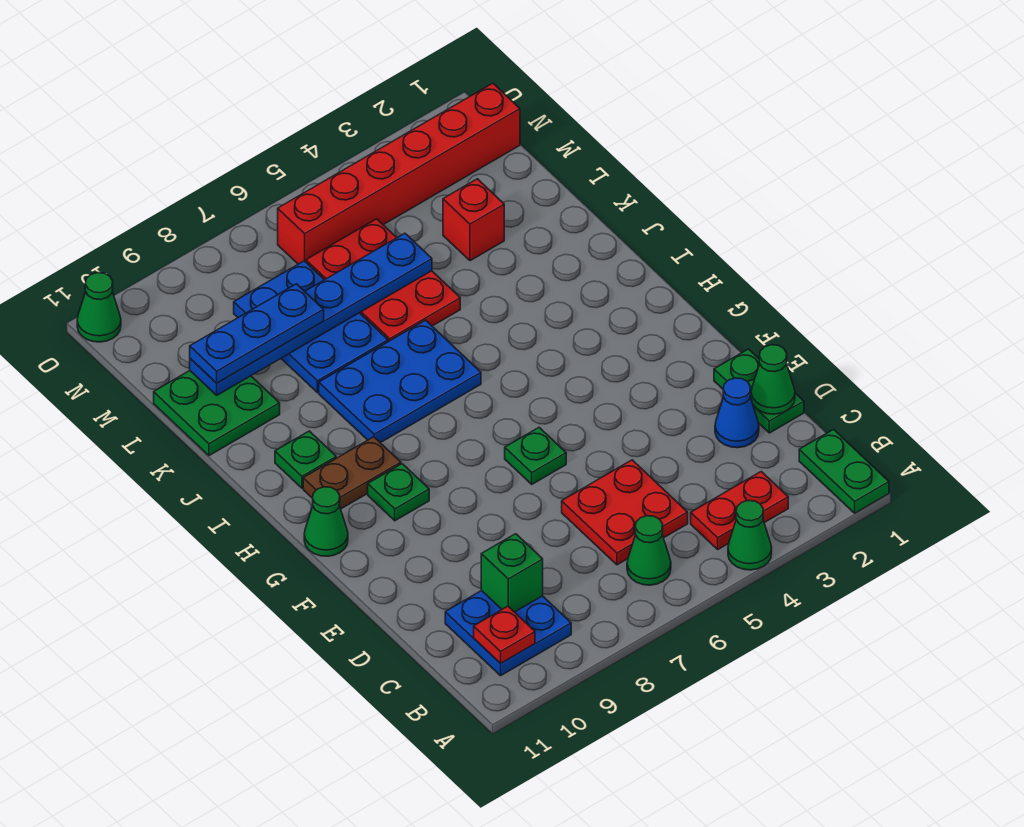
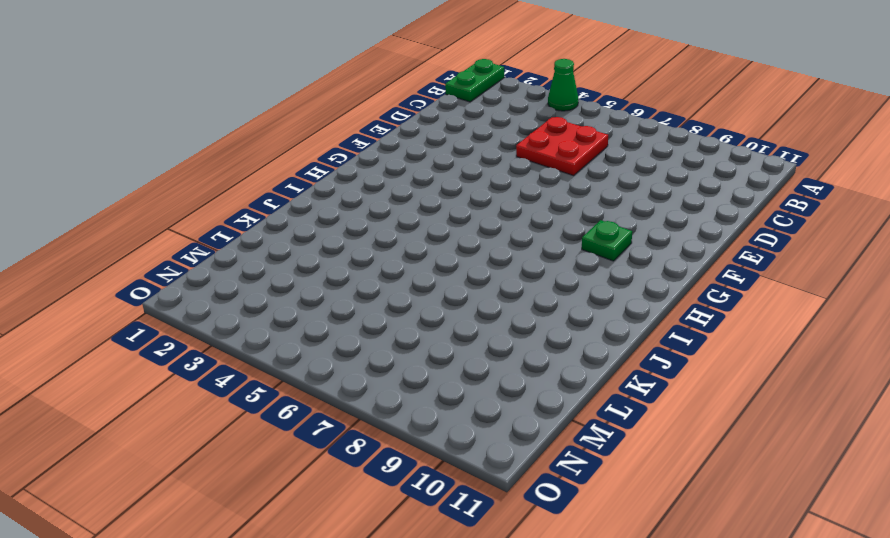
none -> red 1x2 plate [691,472,788,549]
none -> green 1x1 cone [627,516,671,585]
none -> blue 2x2 plate [445,591,571,676]

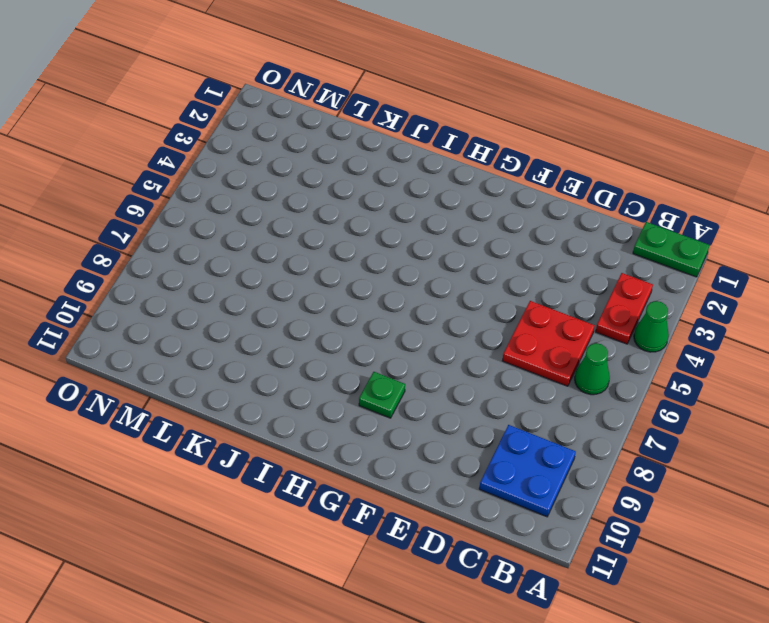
none -> green 1x2 plate [714,349,804,433]
none -> blue 1x1 cone [715,378,759,448]
none -> green 1x1 plate [505,428,566,484]

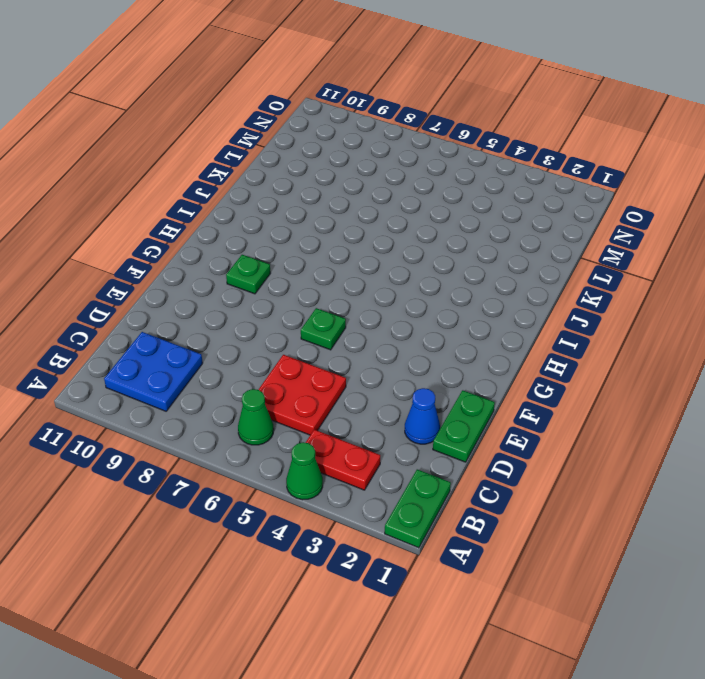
none -> green 1x1 cone [304,487,348,556]
none -> brown 1x2 plate [303,437,401,509]
none -> blue 2x3 plate [319,320,481,443]

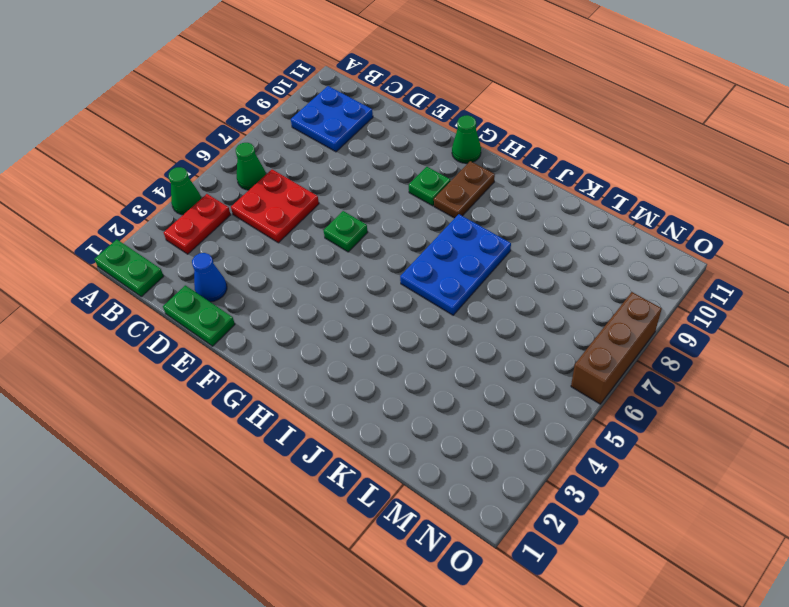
brown 1x3 brick [571,292,662,404] -> none
none -> green 1x1 plate [275,431,336,488]
none -> red 2x3 plate [306,219,460,342]
none -> blue 2x3 plate [234,261,388,393]

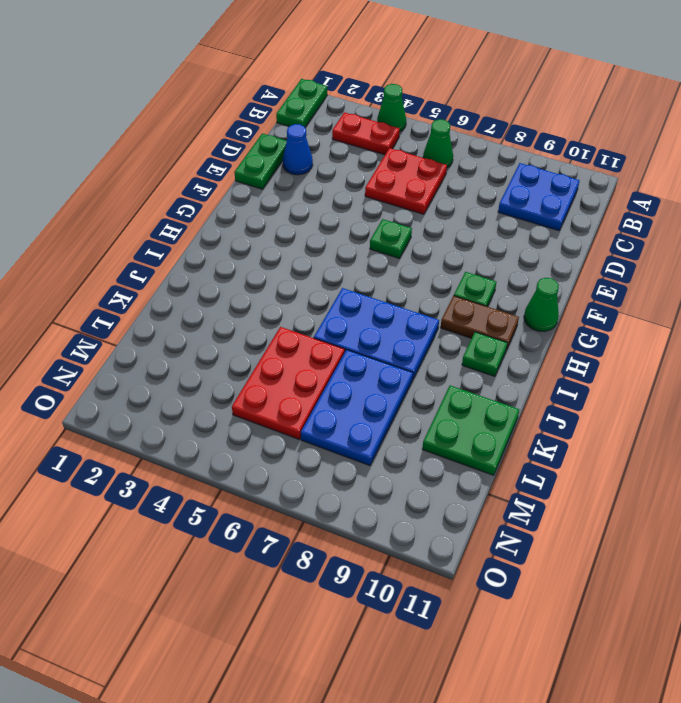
none -> red 1x1 brick [443,179,504,261]
none -> red 1x6 brick [278,83,520,264]
none -> green 1x1 cone [77,273,121,342]

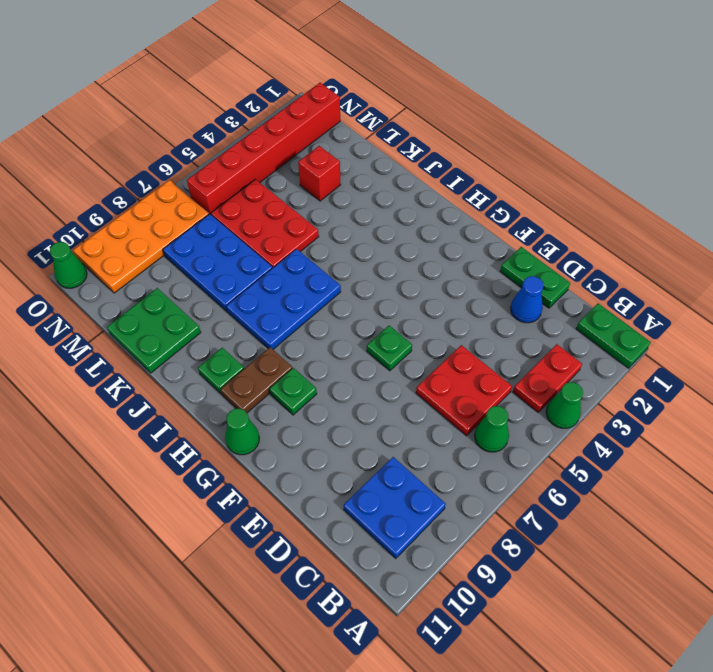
orange 2x4 plate [73,180,209,293] -> none
none -> red 1x1 plate [474,606,535,663]
none -> green 1x1 brick [481,534,543,612]
none -> green 1x1 cone [751,345,795,414]

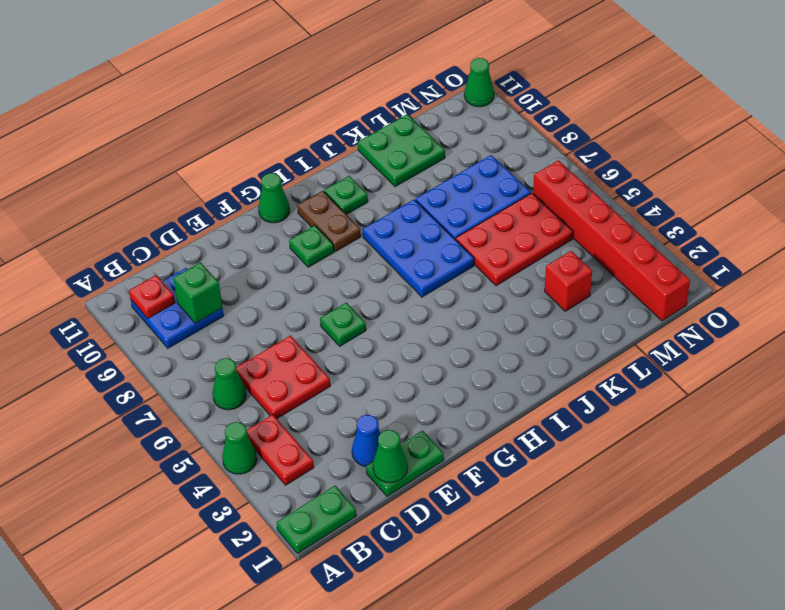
none -> blue 1x6 plate [190,233,432,395]
none -> blue 1x3 plate [190,284,324,383]

